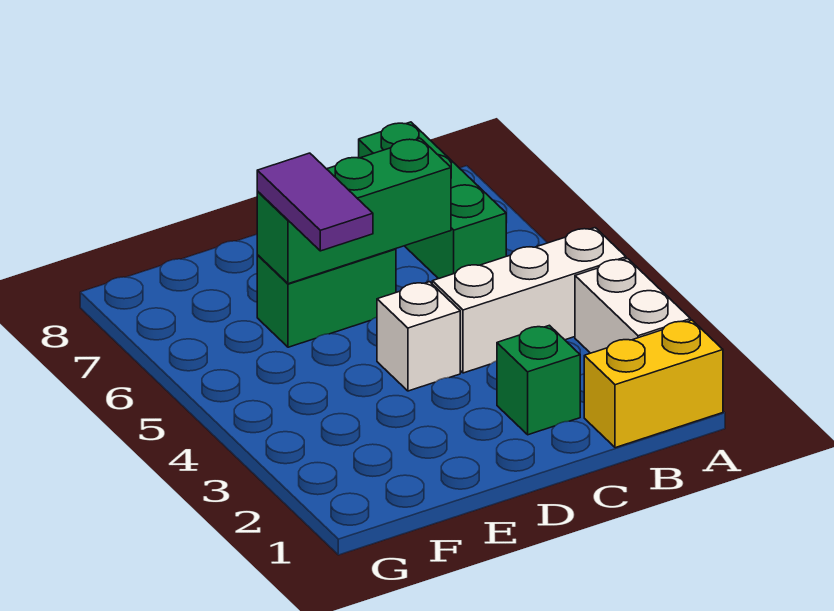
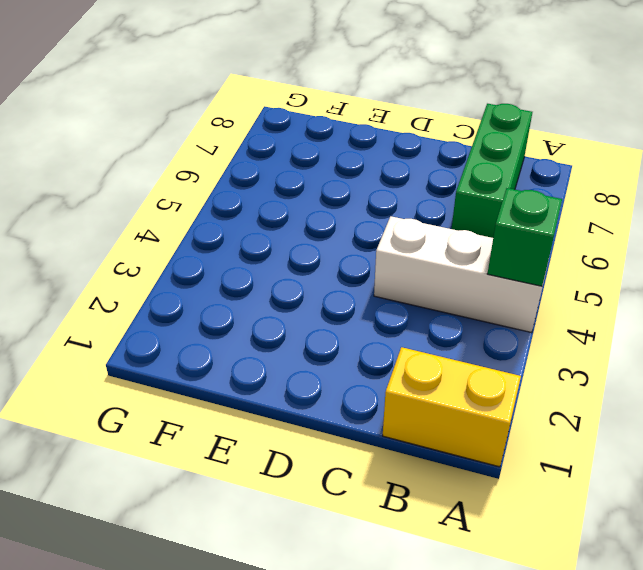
green 1x1 brick [487,188,562,286] -> green 1x1 brick moved to [497,325,580,435]
none -> white 1x2 brick [575,259,691,353]
none -> white 1x1 brick [377,282,460,391]

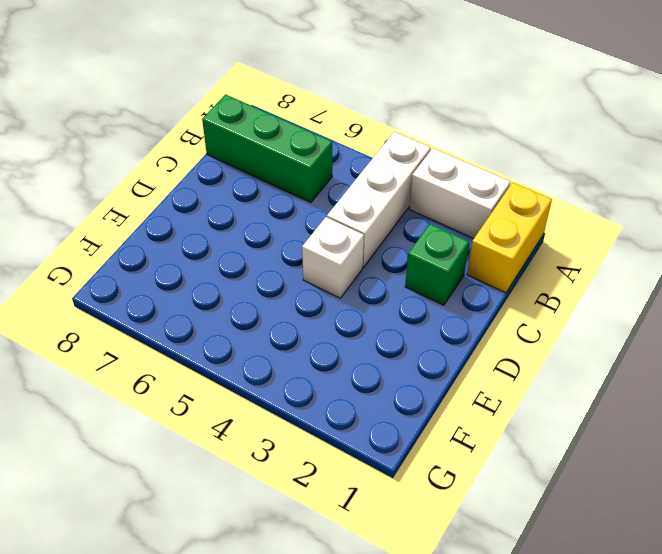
none -> green 1x2 brick [257,249,396,347]
none -> green 1x3 brick [257,138,451,284]

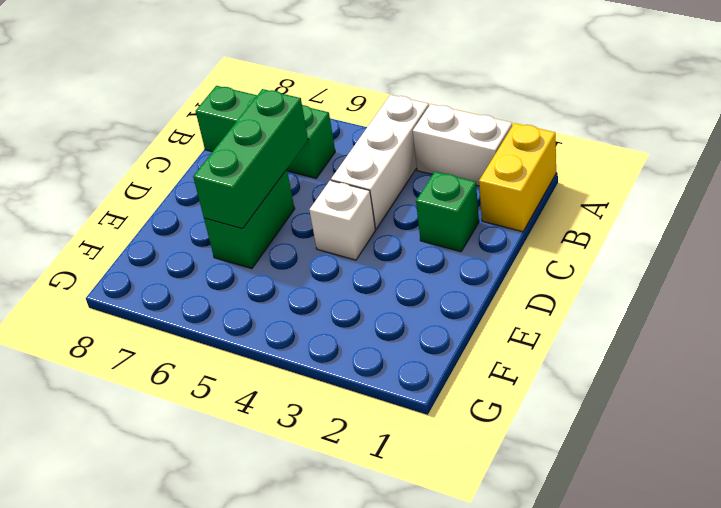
none -> purple 1x2 tile [257,153,373,251]

